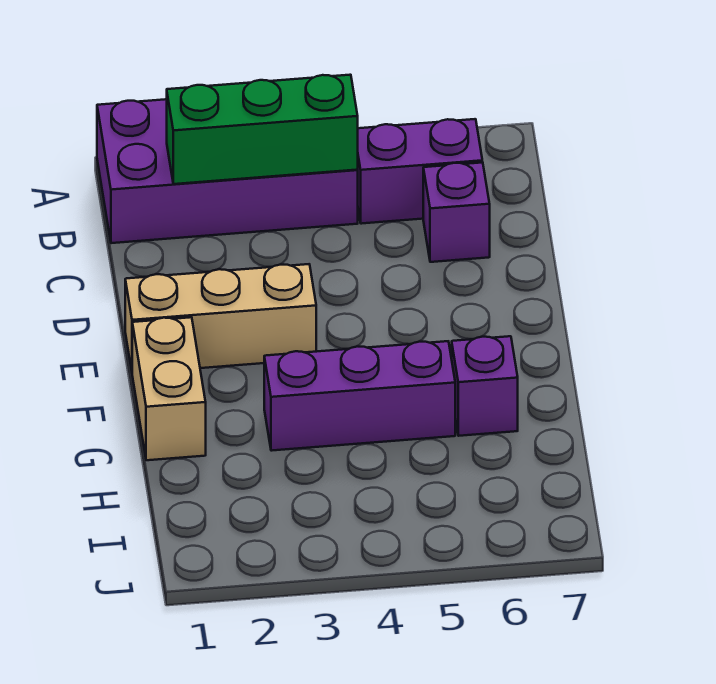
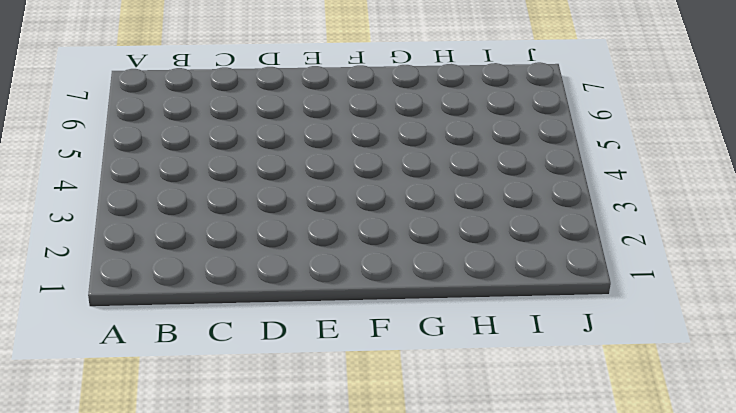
none -> purple 2x4 brick [97,99,358,243]
none -> purple 1x2 brick [358,119,482,224]

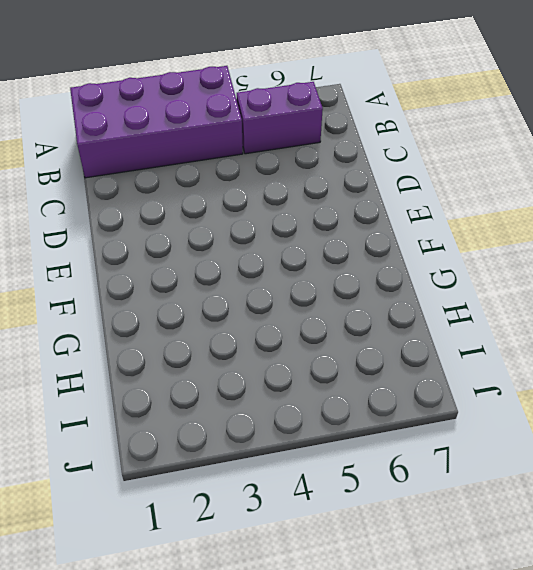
none -> purple 1x1 brick [423,162,490,262]
none -> tan 1x3 brick [125,264,316,370]

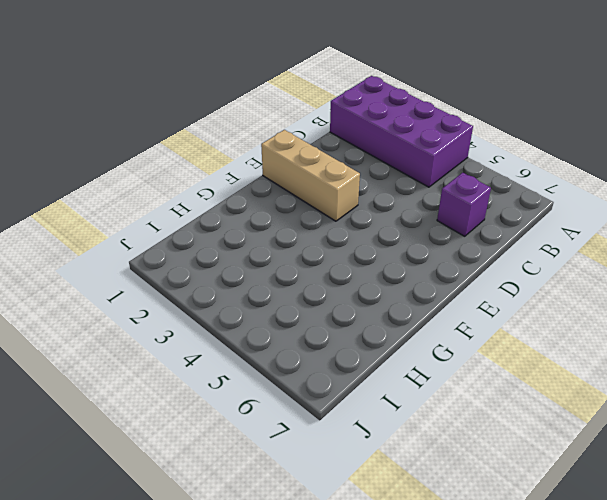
none -> purple 1x2 brick [358,119,482,224]
none -> tan 1x2 brick [132,317,206,460]

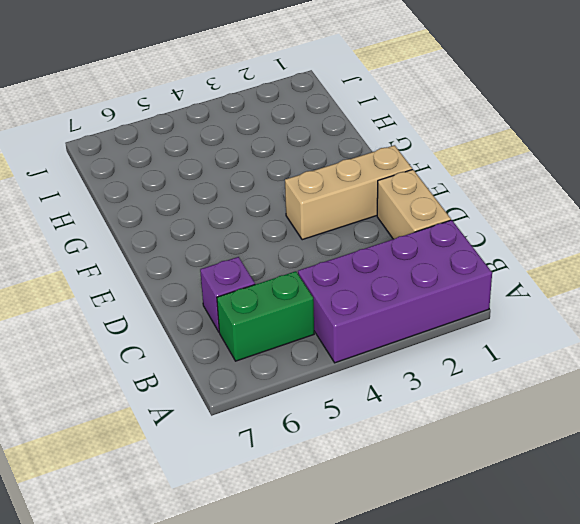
green 1x2 brick [217,271,314,361] -> purple 1x2 brick [358,119,482,224]
tan 1x2 brick [377,169,451,239] -> tan 1x2 brick moved to [132,317,206,460]
none -> purple 1x3 brick [264,341,455,451]
none -> purple 1x1 brick [452,336,518,436]

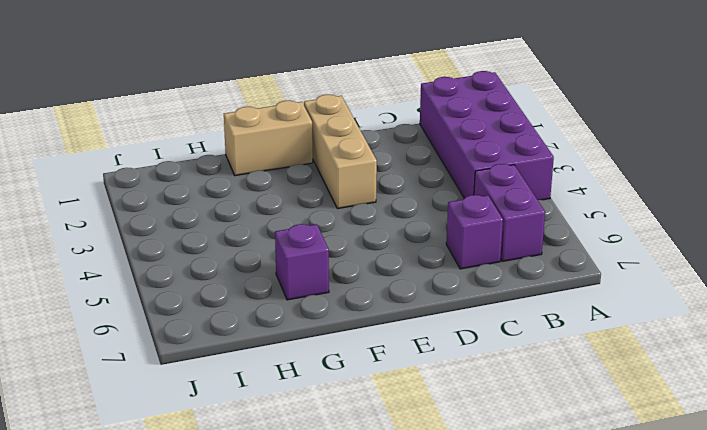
none -> purple 1x3 brick [264,341,455,451]
none -> green 1x3 brick [167,75,358,184]

